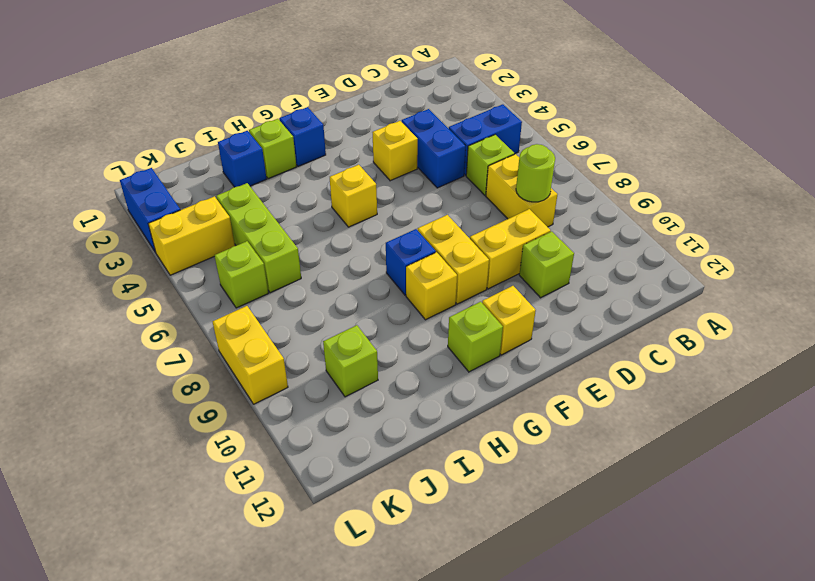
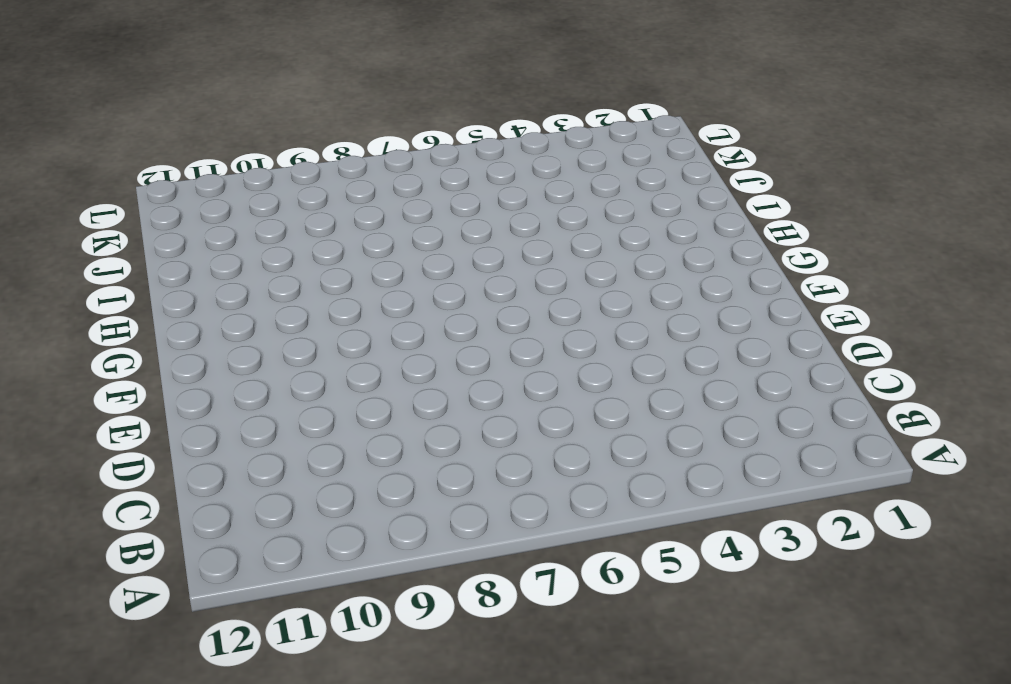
none -> blue 1x2 brick [449,104,522,176]
none -> lime 1x1 brick [466,135,514,195]
none -> yellow 1x2 brick [486,154,557,227]

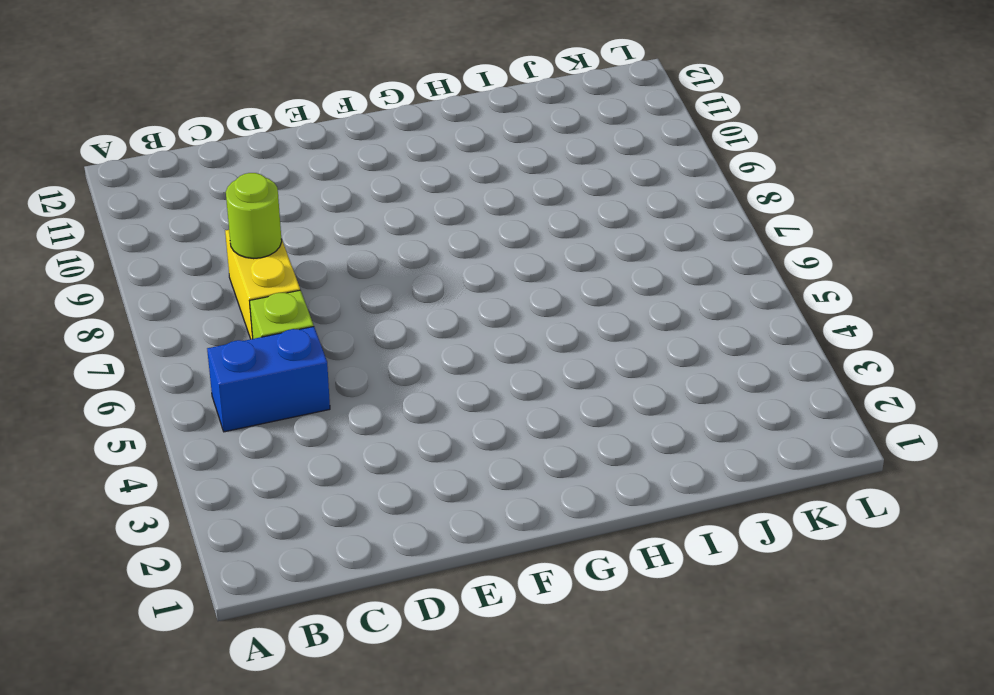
none -> blue 1x2 brick [402,109,466,188]
none -> yellow 1x2 brick [470,209,551,289]
none -> lime 1x1 brick [519,231,574,298]

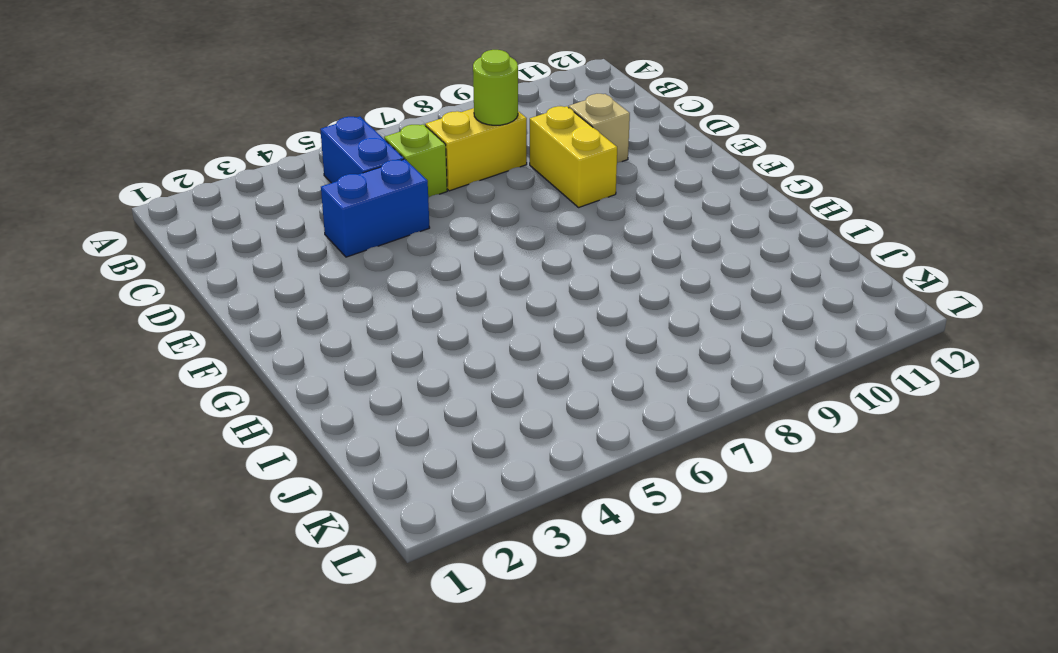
tan 1x1 brick [569,94,630,162] -> lime 1x1 brick [519,231,574,298]
none -> yellow 1x1 brick [372,121,418,181]
none -> yellow 1x2 brick [418,215,489,304]
none -> yellow 1x1 brick [482,286,536,355]

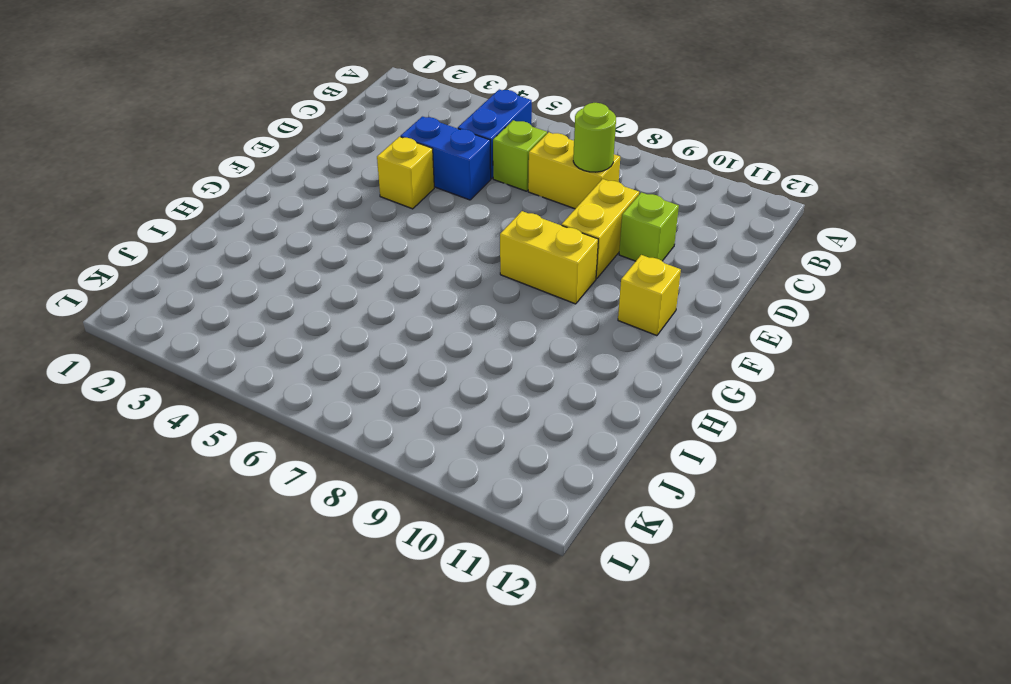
none -> blue 1x1 brick [280,107,326,166]
none -> yellow 1x1 brick [330,165,377,227]
none -> blue 1x1 brick [386,229,436,295]

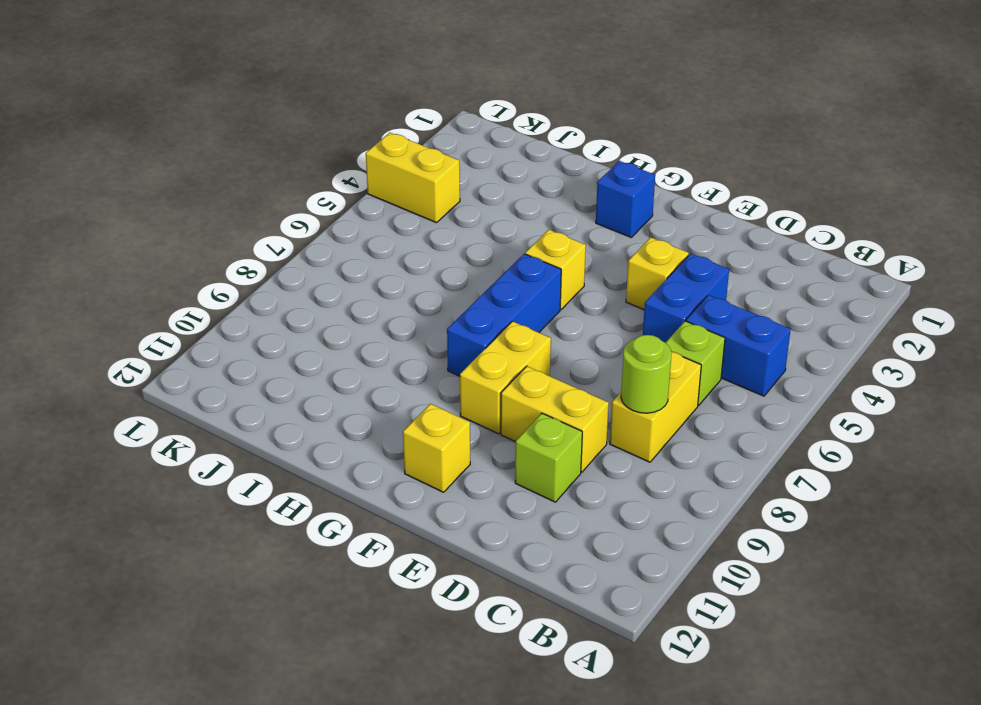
blue 1x3 brick [447,254,561,376] -> blue 1x1 brick [386,229,436,295]
none -> yellow 1x1 brick [406,252,457,320]
none -> lime 1x1 brick [448,302,503,372]
none -> lime 1x1 brick [249,119,296,179]

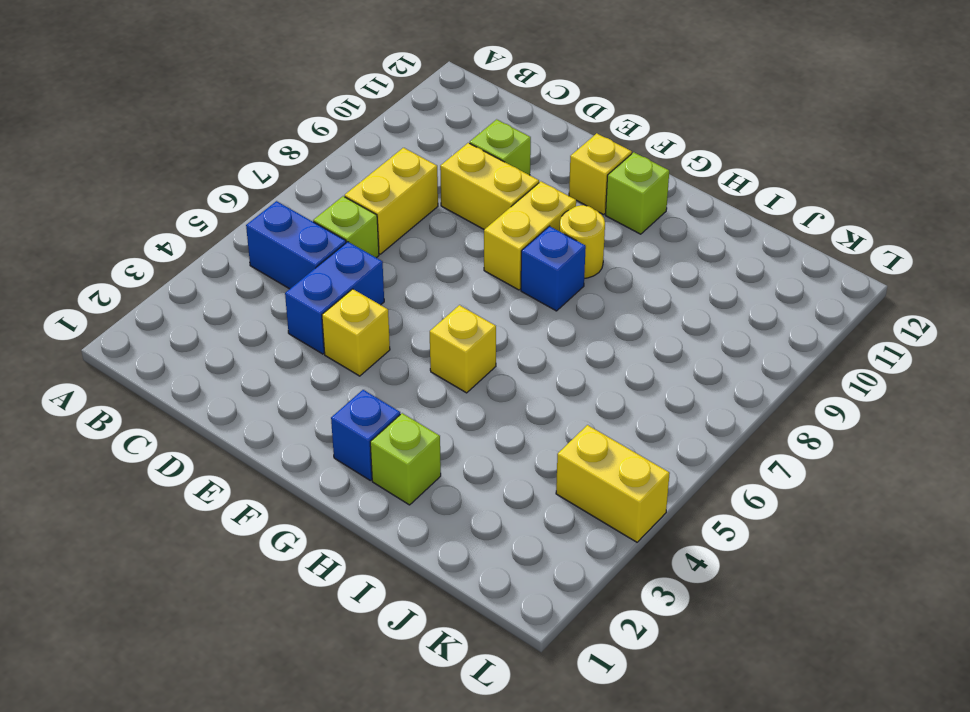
yellow 1x1 round brick [560,205,605,278] -> yellow 1x1 brick [406,252,457,320]
none -> blue 1x1 brick [218,131,267,187]
none -> lime 1x3 brick [216,183,301,293]
none -> lime 1x1 brick [323,325,378,397]

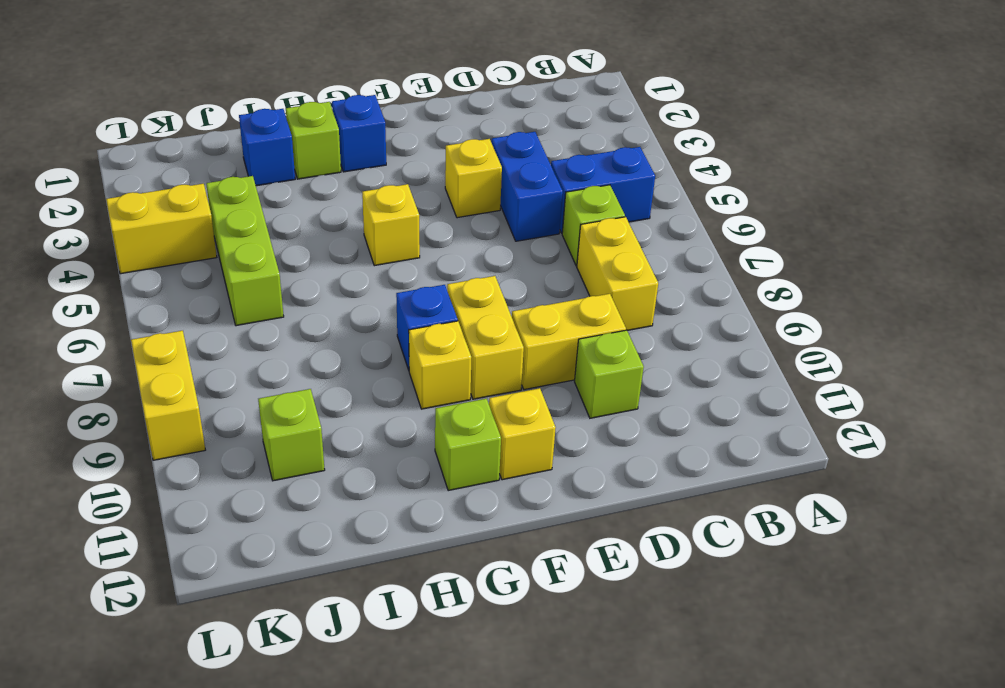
none -> lime 1x1 brick [214,241,268,308]
none -> blue 1x2 brick [120,168,180,252]
none -> lime 1x1 round brick [516,144,555,202]

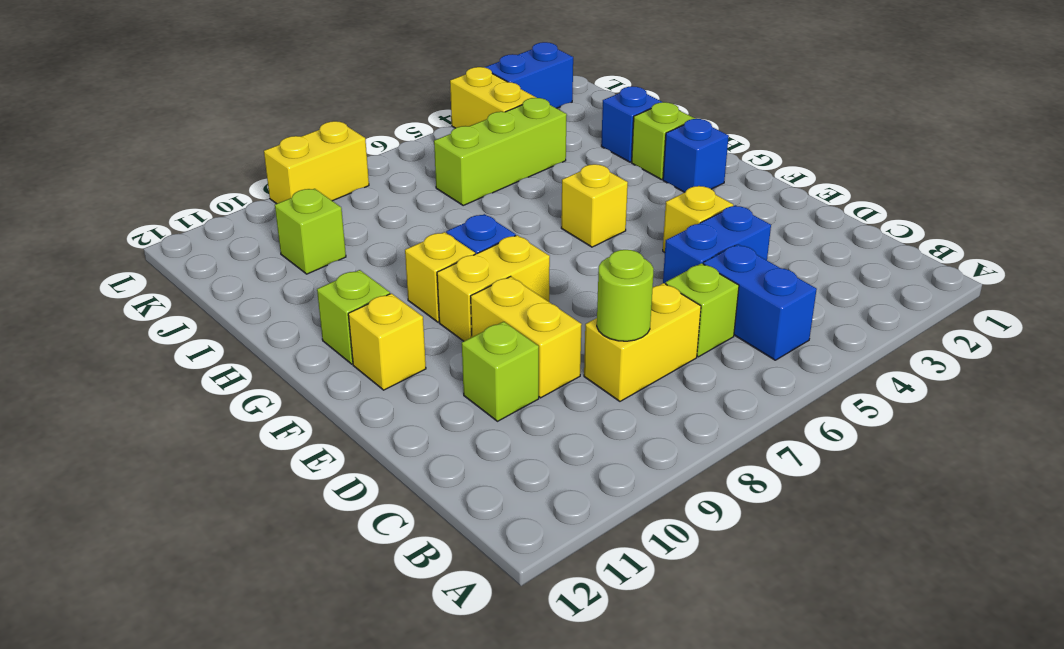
none -> lime 1x1 brick [214,241,268,308]

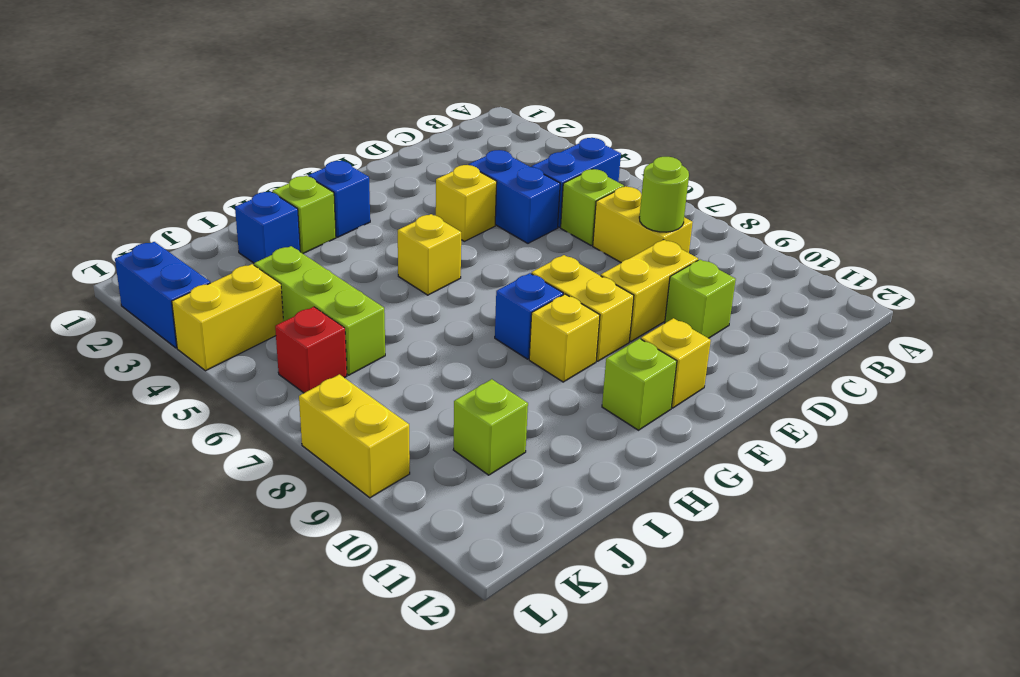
red 1x1 brick [275,307,347,393] -> lime 1x1 brick [214,241,268,308]

